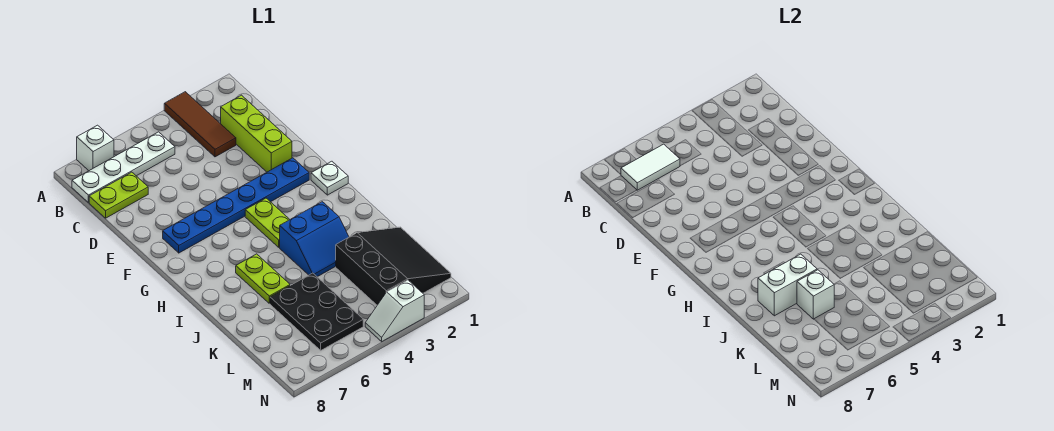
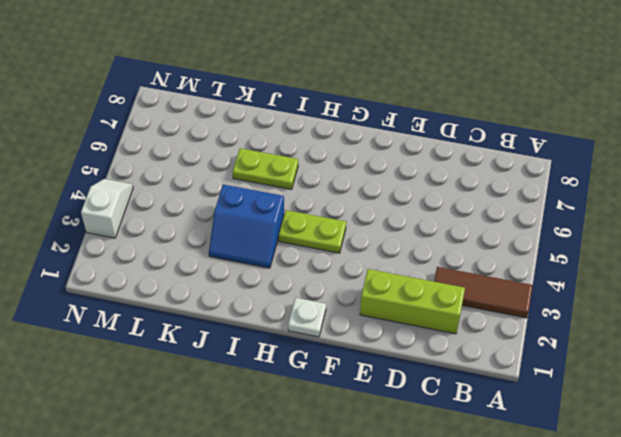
blue 2x2 slope [209,185,284,268] -> blue 2x2 slope turned to [280,202,349,277]
none -> white 1x1 brick [77,125,114,171]
none -> white 1x4 plate [72,132,175,202]
none -> lime 1x2 plate [89,172,148,218]

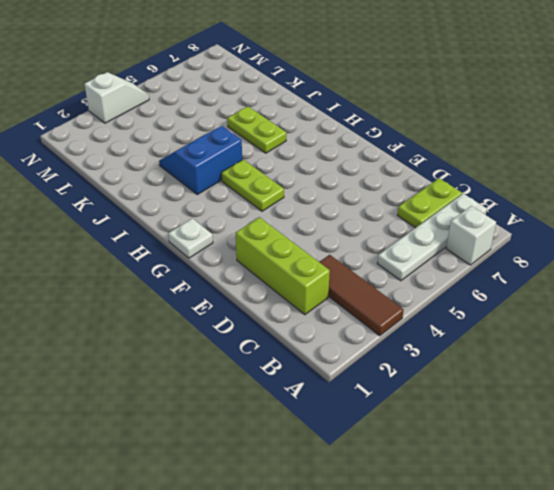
none -> blue 1x6 plate [163,158,309,253]
none -> black 3x3 slope [336,227,451,305]
none -> black 2x3 plate [270,273,363,350]

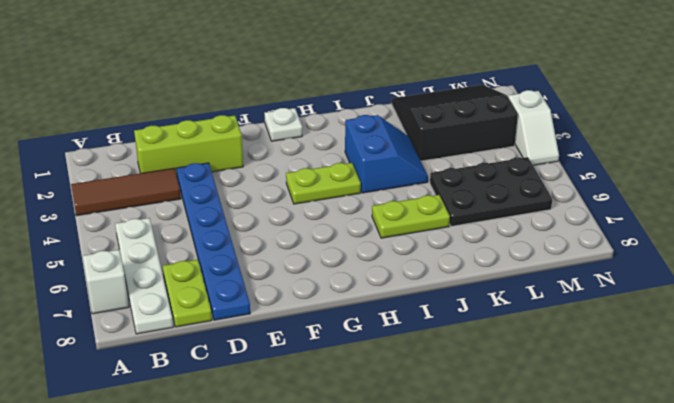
blue 1x6 plate [176,163,250,320] -> blue 1x6 plate moved to [163,158,309,253]
none -> white 1x2 tile [621,144,680,190]
none -> white 1x2 brick [758,254,817,316]
none -> white 1x1 brick [797,270,834,319]

